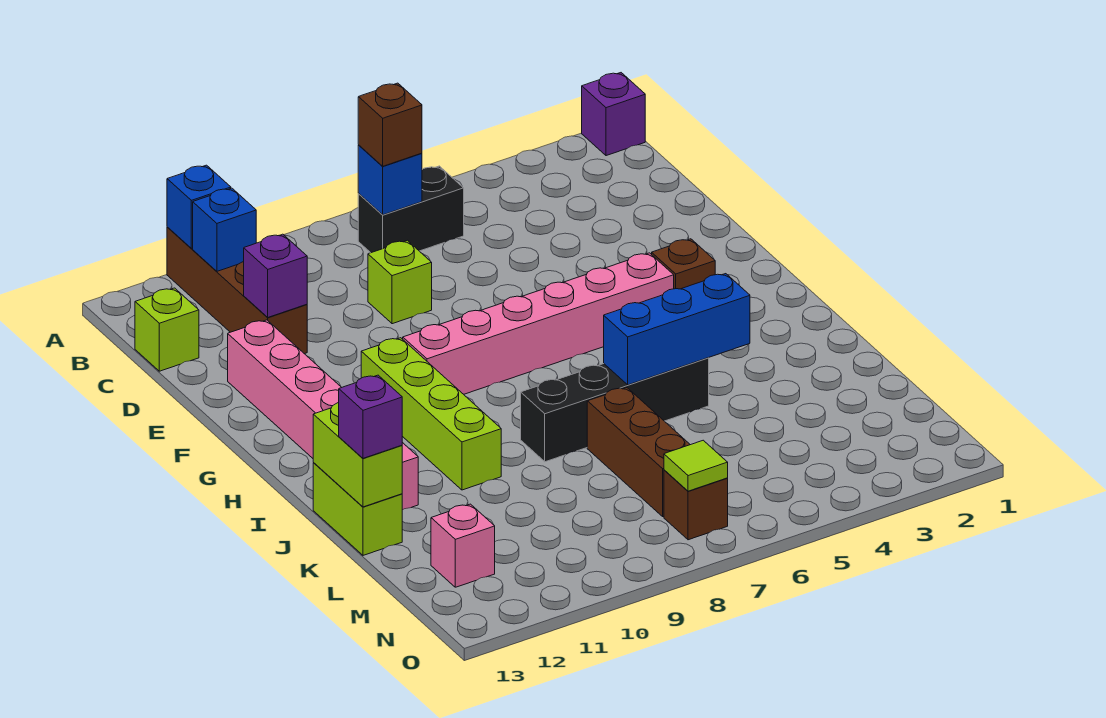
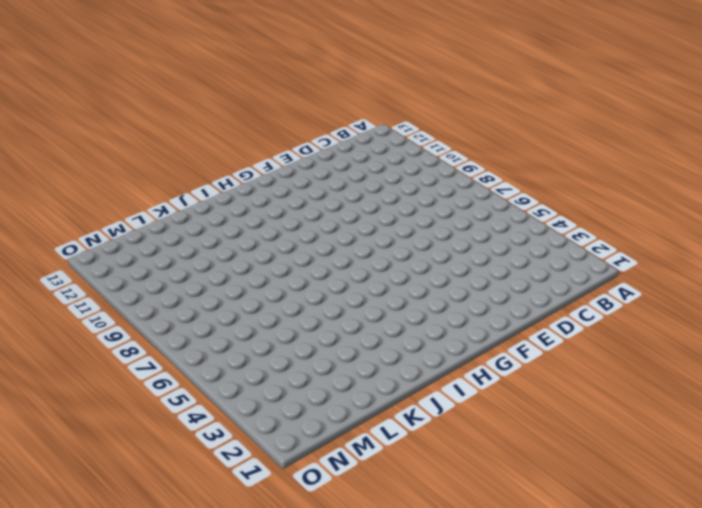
none -> purple 1x1 brick [582,73,645,156]
none -> brown 1x4 brick [167,227,307,354]
none -> black 1x2 brick [358,166,464,253]

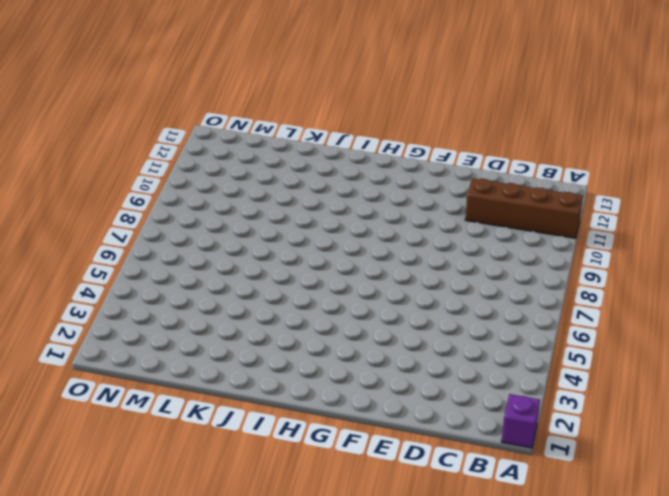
none -> black 1x2 brick [358,166,464,253]
none -> lime 1x1 brick [135,288,199,371]
none -> lime 1x1 brick [368,240,432,324]

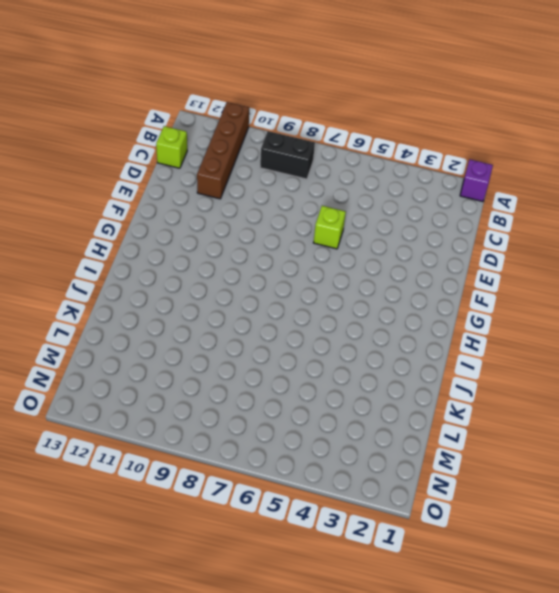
black 1x2 brick [260,131,315,179] -> black 1x2 brick moved to [358,166,464,253]
lime 1x1 brick [314,206,346,249] -> lime 1x1 brick moved to [368,240,432,324]
none -> pink 1x6 brick [228,320,418,510]
none -> brown 1x1 brick [652,239,715,289]
none -> pink 1x6 brick [403,253,674,394]

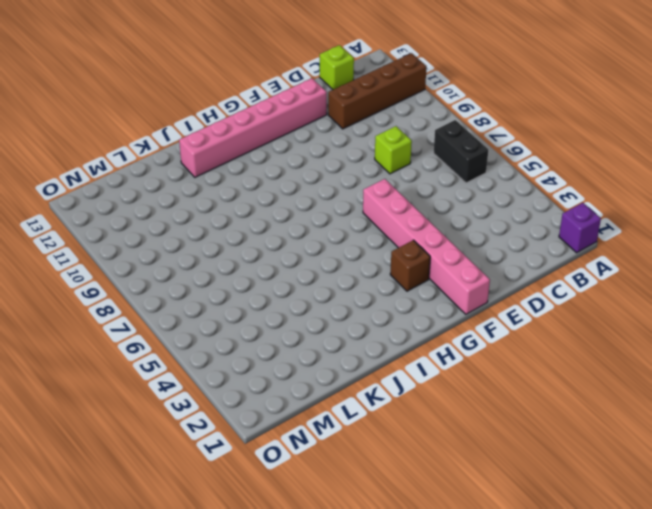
pink 1x6 brick [363,179,490,314] -> pink 1x6 brick moved to [403,253,674,394]
none -> lime 1x4 brick [361,338,501,490]
none -> black 1x4 brick [521,358,709,462]
none -> lime 1x2 brick [313,463,402,555]

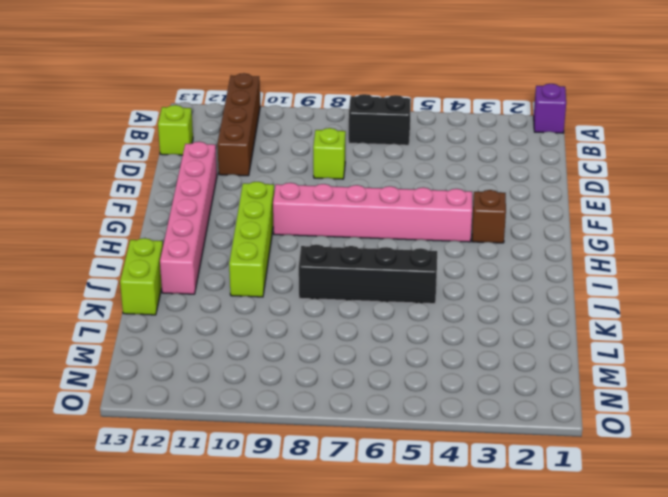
none -> brown 1x3 brick [587,388,690,517]
none -> pink 1x1 brick [431,504,495,587]
none -> brown 1x1 brick [664,470,728,540]

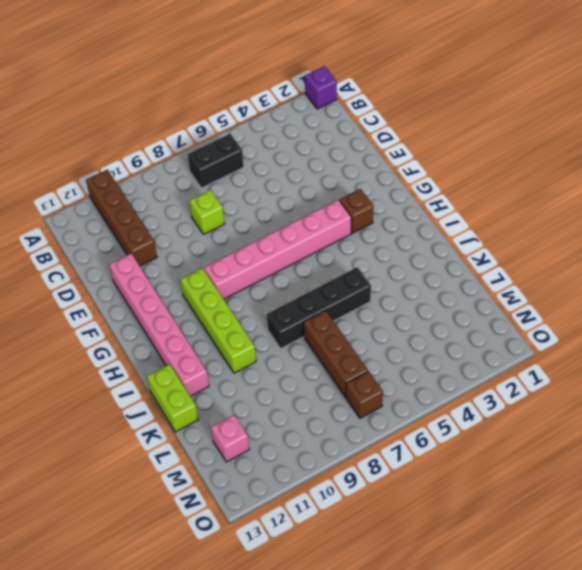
none -> lime 1x1 brick [135,288,199,371]
none -> blue 1x1 brick [167,165,231,248]
none -> blue 1x1 brick [358,145,422,215]

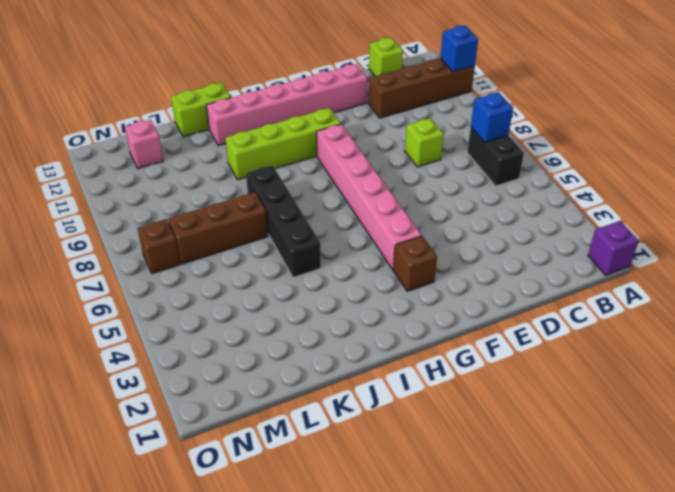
none -> blue 1x1 brick [193,188,256,271]
none -> purple 1x1 brick [244,234,307,317]
none -> blue 1x3 brick [604,274,750,385]

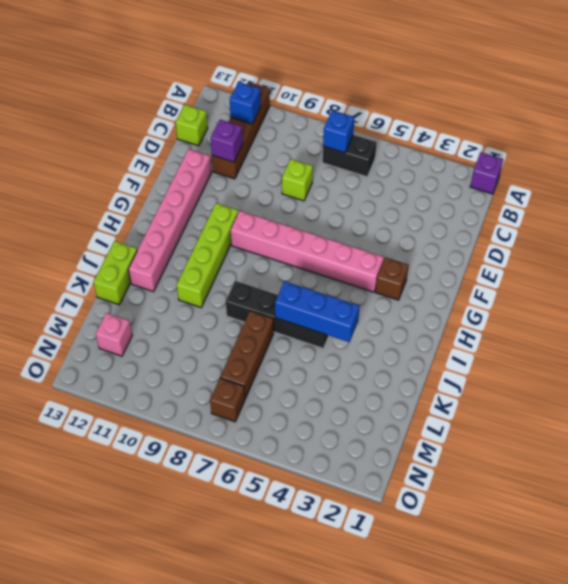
none -> blue 1x1 brick [167,165,231,248]
none -> lime 1x2 brick [313,403,402,507]
none -> lime 1x1 tile [664,440,728,491]

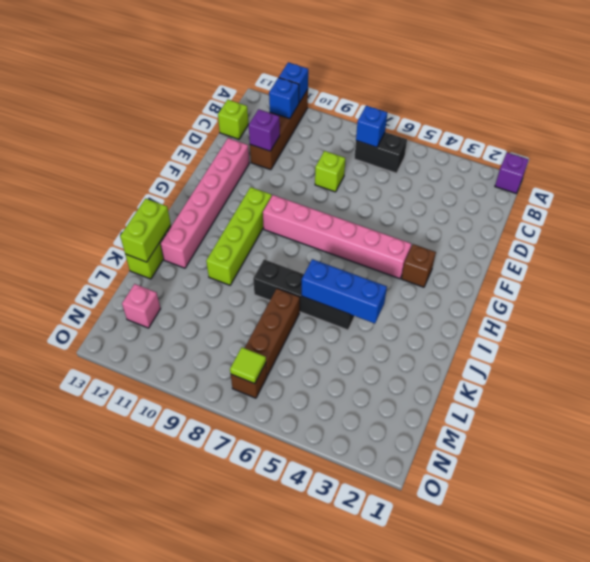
none -> brown 1x1 brick [358,83,422,166]
none -> purple 1x1 brick [339,375,402,458]

